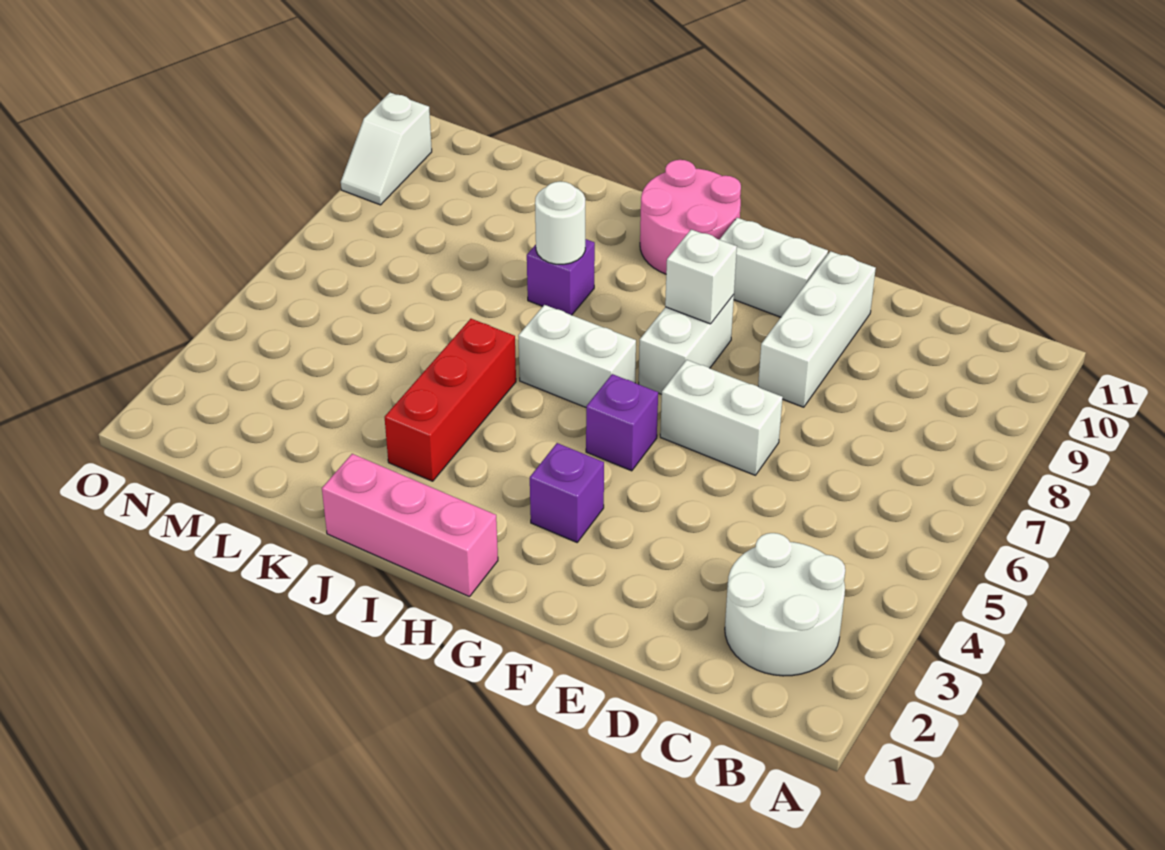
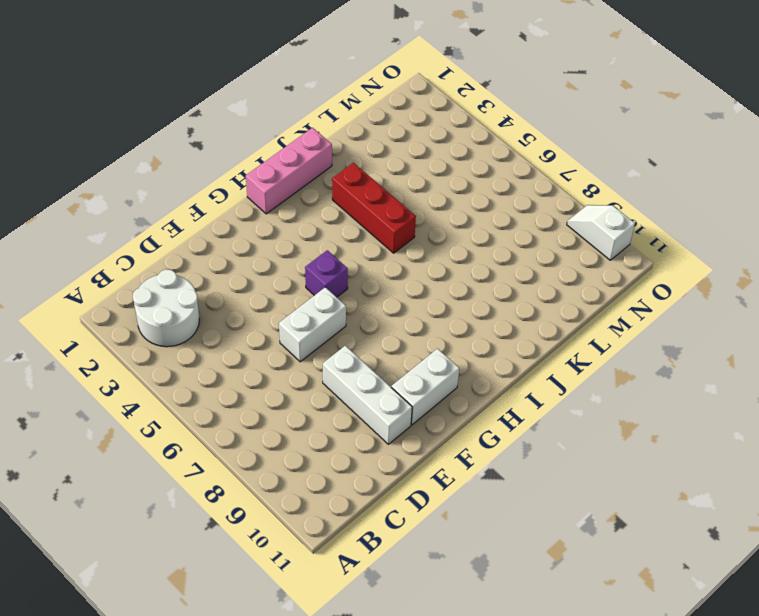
none -> purple 1x1 brick [530,443,604,542]
none -> white 1x2 brick [639,295,734,394]
none -> white 1x2 brick [518,305,636,407]

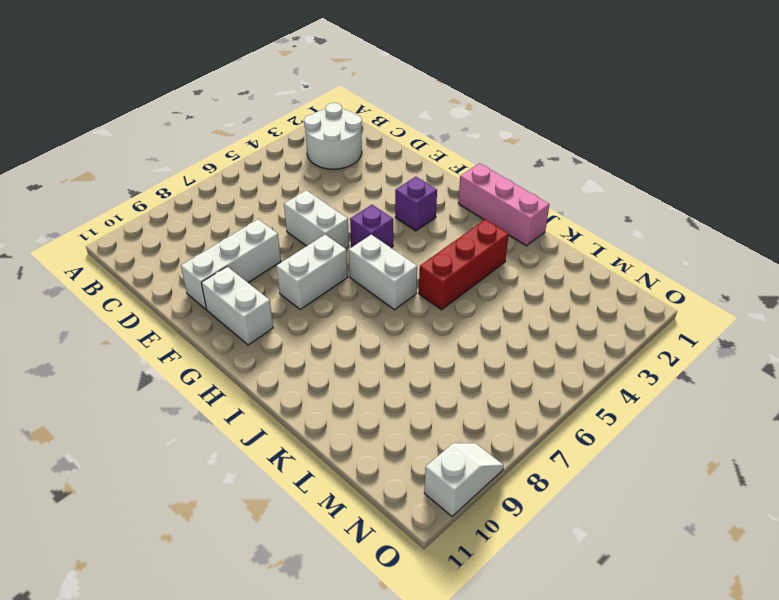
none -> pink 2x2 round brick [640,160,741,274]
none -> purple 1x1 brick [527,239,595,315]
none -> white 1x1 brick [665,230,737,324]

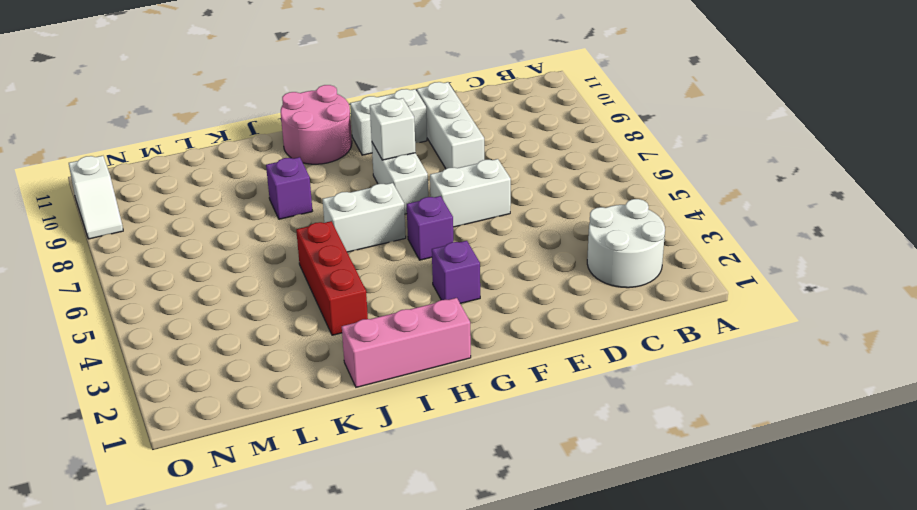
none -> white 1x1 round brick [535,181,585,264]

